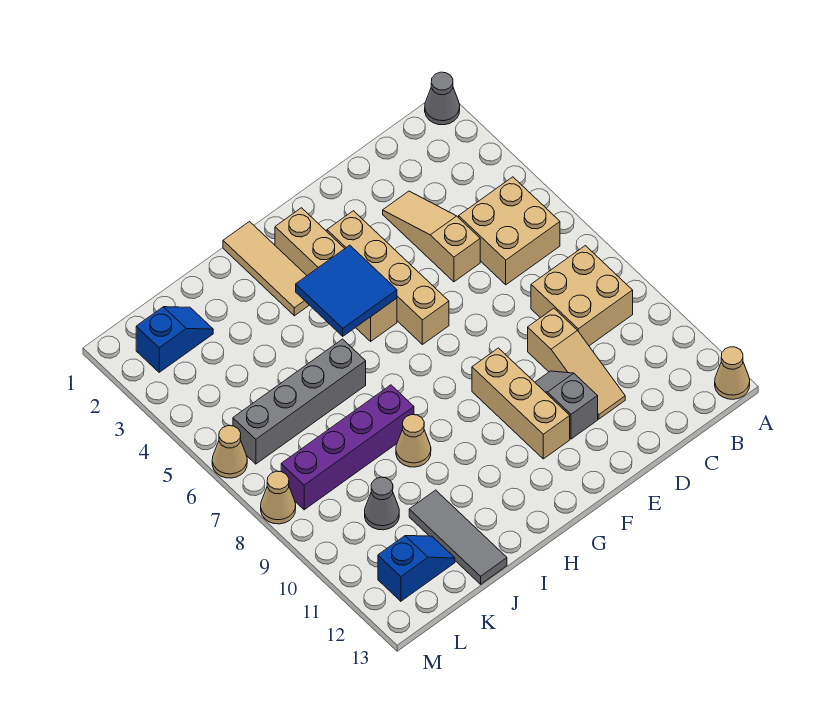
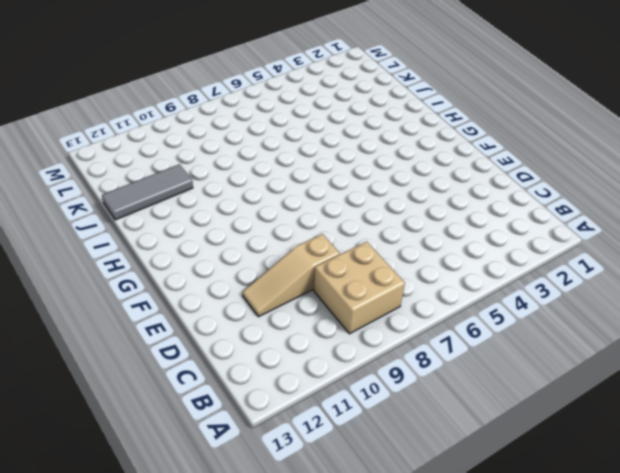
none -> grey 1x1 cone [425,72,460,125]
none -> tan 1x1 cone [715,347,750,399]
none -> tan 2x2 brick [459,177,560,285]

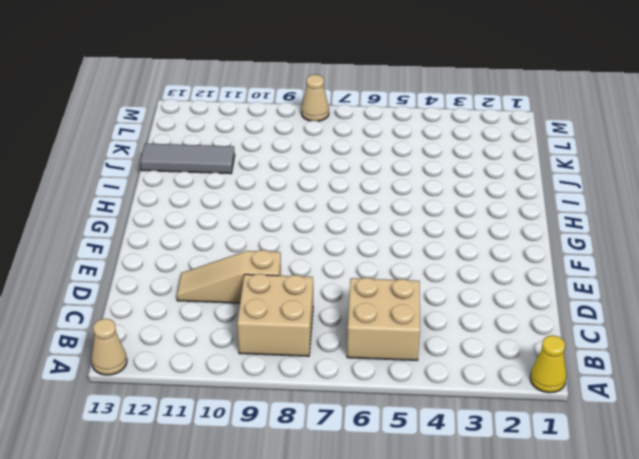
yellow 1x1 cone [530,336,566,393] -> grey 1x1 cone [425,72,460,125]
none -> tan 1x3 slope [383,191,480,282]
none -> grey 1x2 slope [535,371,598,439]
none -> tan 1x4 brick [327,211,449,345]

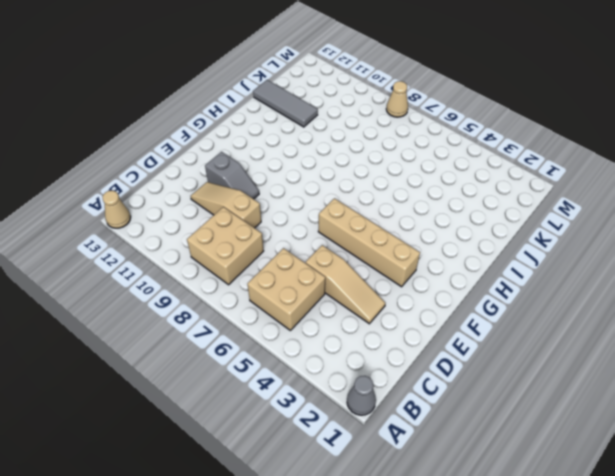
none -> tan 1x3 brick [472,348,570,459]
none -> tan 1x4 brick [275,208,397,341]
none -> tan 1x3 tile [223,222,309,316]

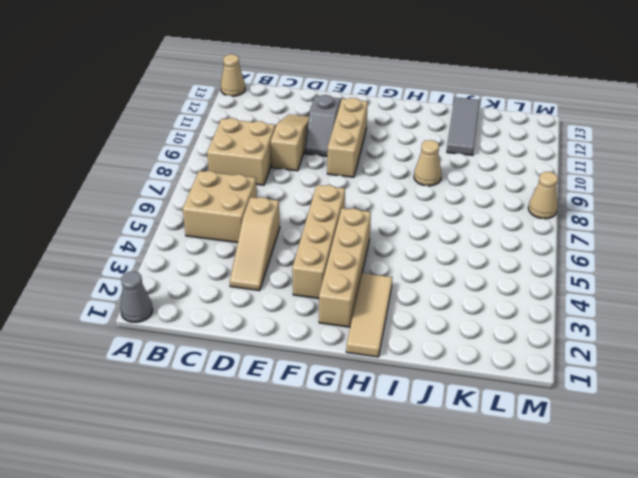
none -> grey 1x4 brick [233,339,366,464]
none -> purple 1x4 brick [281,385,414,510]
none -> blue 1x2 slope [136,307,213,372]

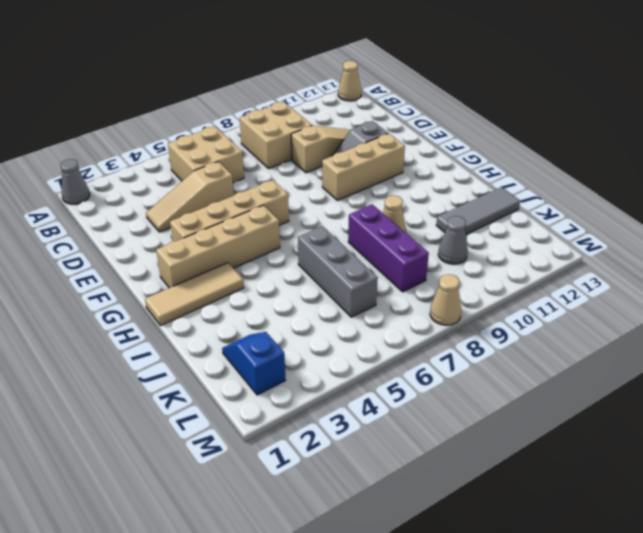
grey 1x3 brick [298,226,378,317] -> grey 1x4 brick [233,339,366,464]
purple 1x3 brick [348,205,429,292] -> purple 1x4 brick [281,385,414,510]
none -> blue 1x2 slope [378,536,455,601]
none -> tan 1x1 cone [212,426,247,478]
none -> blue 2x2 tile [296,245,397,336]

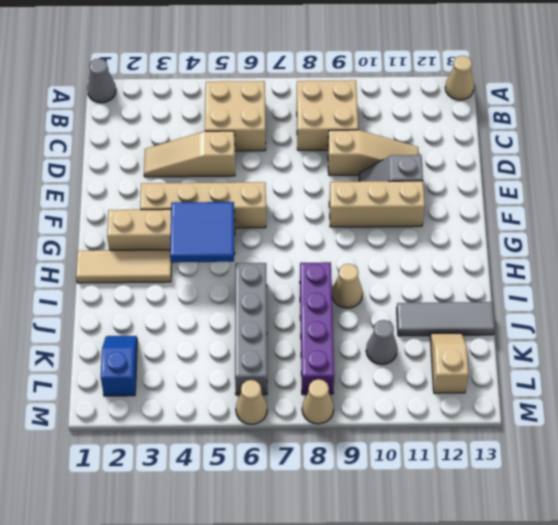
tan 1x2 slope [430,333,468,393] -> blue 1x2 slope [378,536,455,601]

